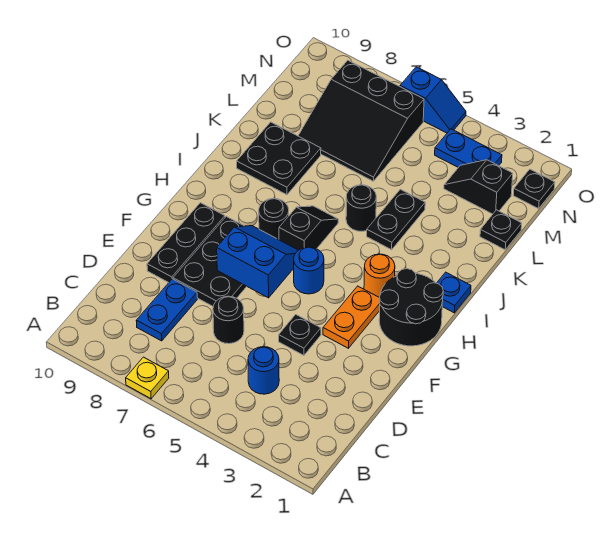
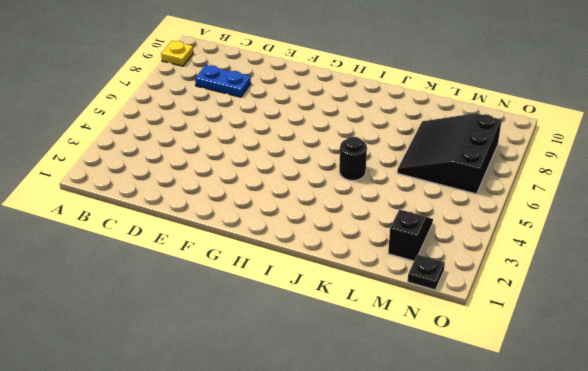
yellow 1x1 plate [161,41,193,66] -> yellow 1x1 plate moved to [126,357,169,399]
none -> blue 1x1 round brick [248,347,279,394]
none -> black 1x1 round brick [213,296,244,344]
none -> black 1x1 plate [279,314,321,355]

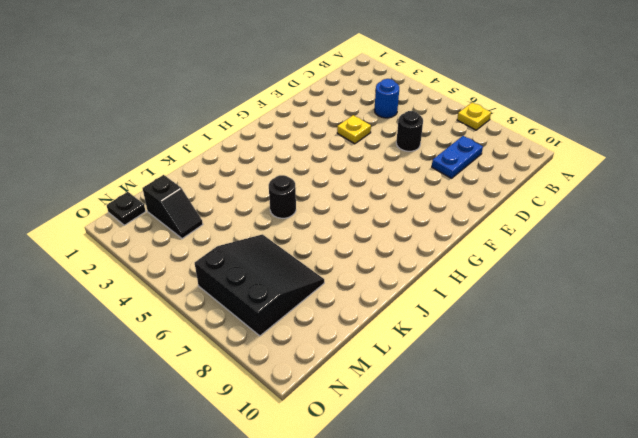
yellow 1x1 plate [337,115,371,144] -> black 1x1 plate [279,314,321,355]
none -> black 2x3 plate [173,216,247,306]
none -> black 1x3 plate [147,203,225,283]
none -> orange 1x2 plate [323,286,380,348]

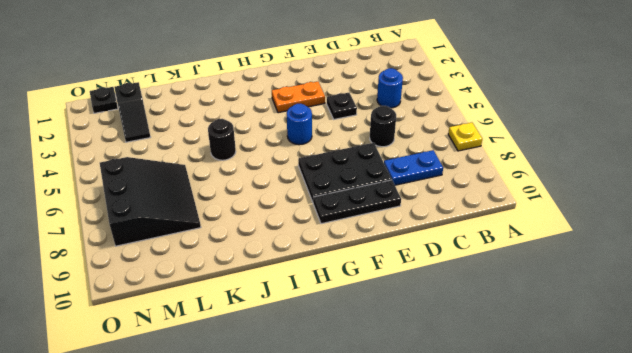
none -> black 2x2 round brick [379,269,443,346]
none -> orange 1x1 round brick [364,254,395,297]
none -> black 1x2 slope [279,206,338,250]

